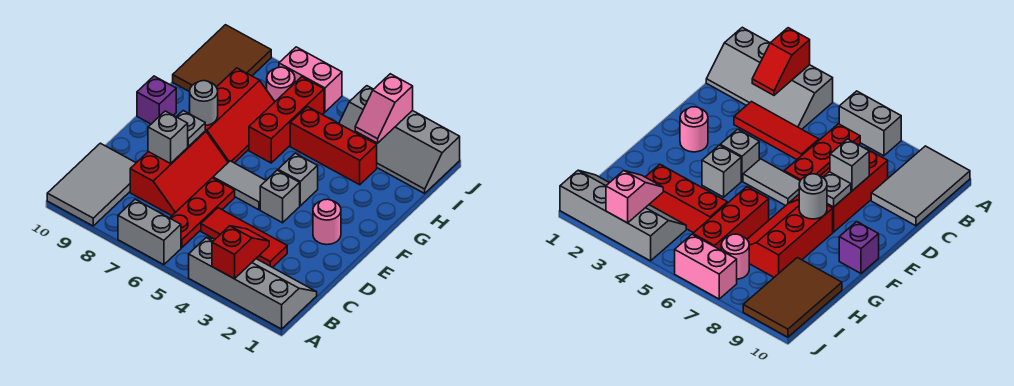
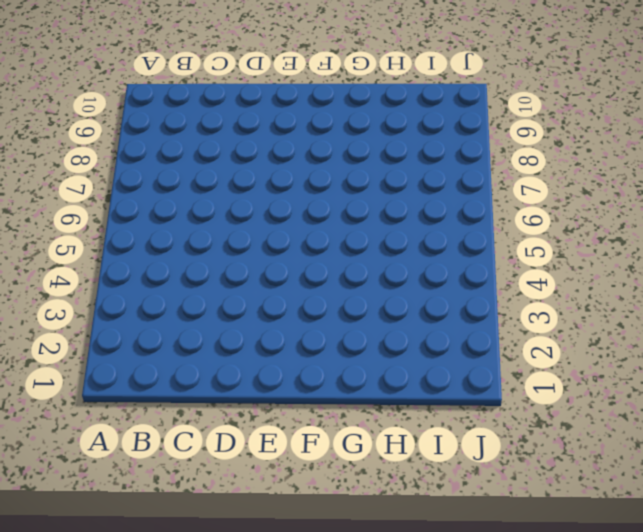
none -> grey 2x4 slope [189,238,317,329]
none -> grey 1x2 brick [118,199,181,265]
none -> grey 2x3 tile [47,143,136,226]

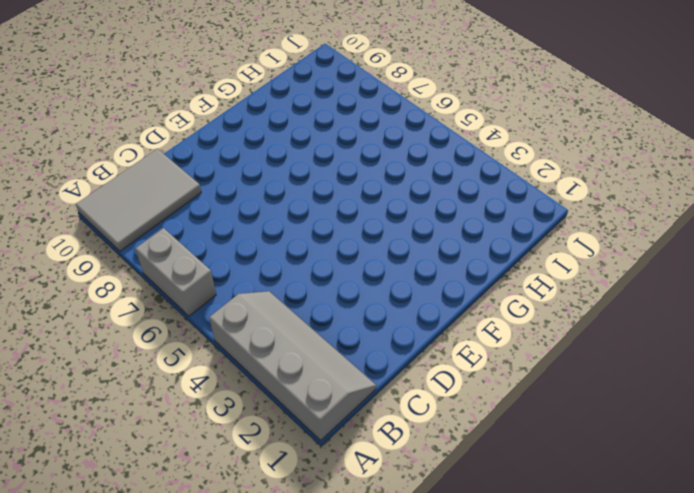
none -> red 1x3 plate [170,178,235,248]
none -> red 1x3 tile [201,208,287,268]
none -> red 2x3 slope [130,131,228,216]

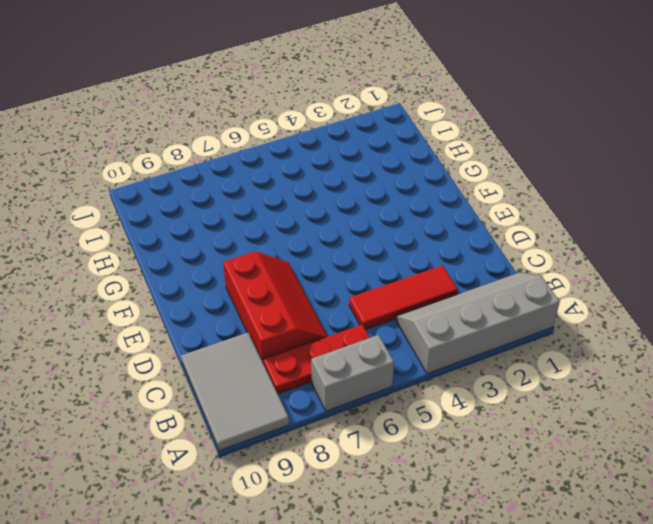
red 1x3 plate [263,325,370,394] -> red 1x3 plate turned to [170,178,235,248]
none -> pink 1x1 round brick [313,199,341,245]
none -> grey 1x1 brick [260,170,300,223]
none -> grey 1x2 tile [213,161,266,210]

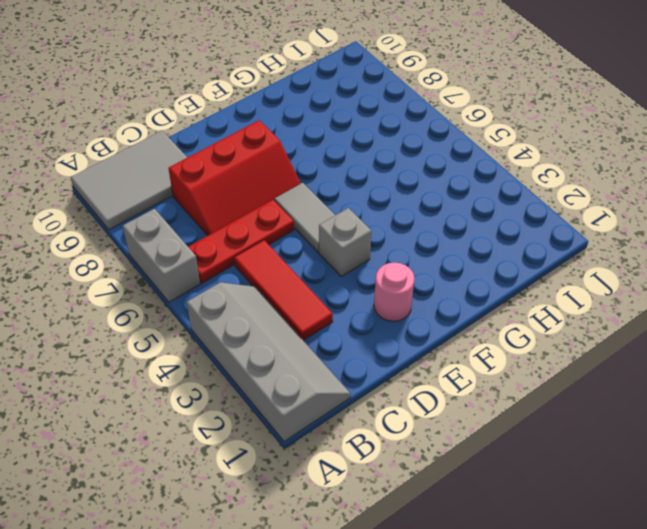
none -> grey 1x1 brick [278,153,318,206]
none -> red 2x3 slope [189,68,275,163]
none -> purple 1x1 brick [137,76,176,124]

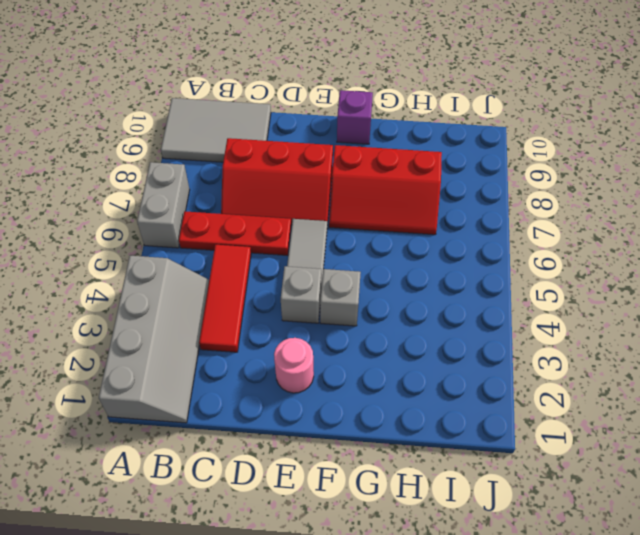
none -> red 1x3 brick [249,77,324,163]
none -> red 1x3 brick [290,107,377,185]
none -> brown 2x3 tile [173,25,271,92]

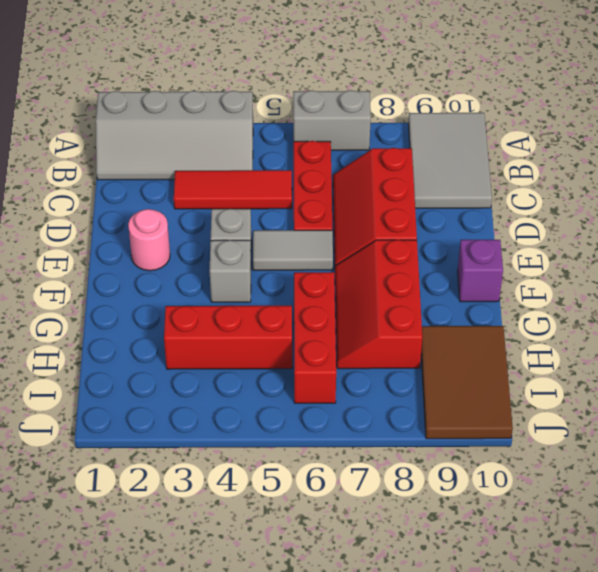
none -> grey 2x4 slope [339,86,460,193]
none -> pink 1x1 round brick [267,67,295,101]
none -> pink 1x2 brick [279,47,342,112]

